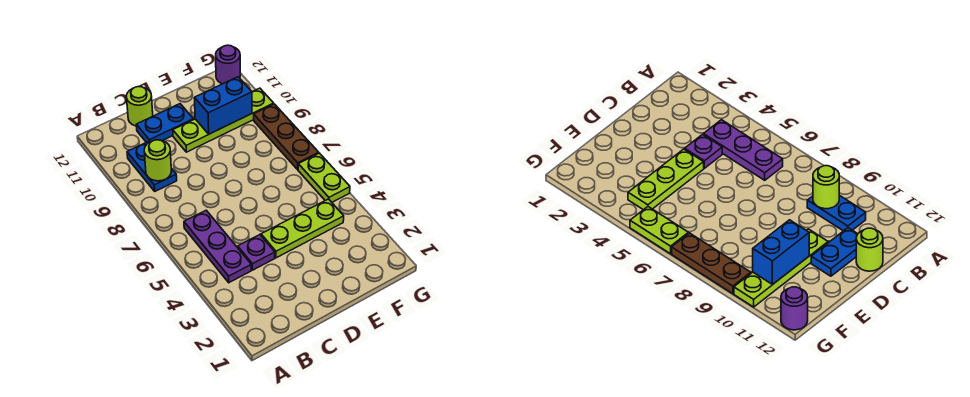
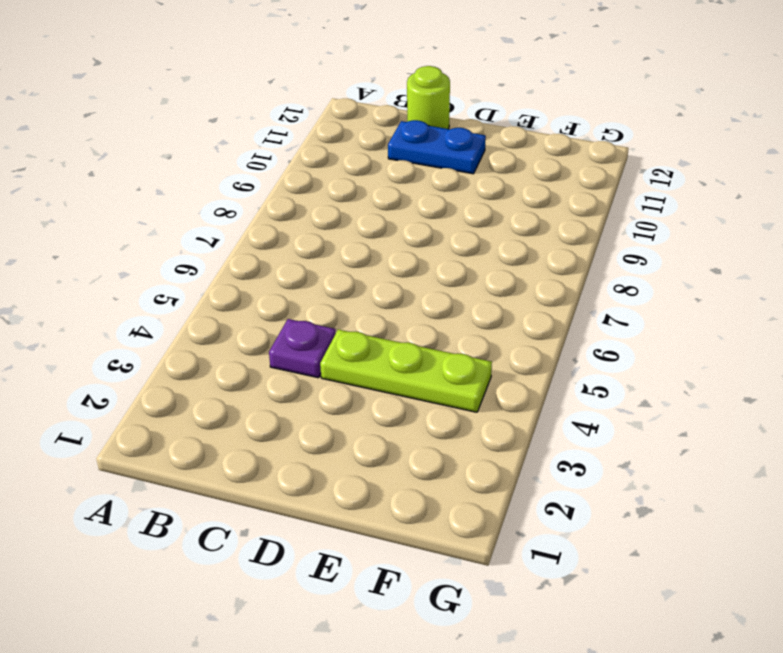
none -> purple 1x3 plate [184,210,251,283]
none -> blue 1x2 plate [127,141,177,191]
none -> lime 1x4 plate [173,88,274,152]

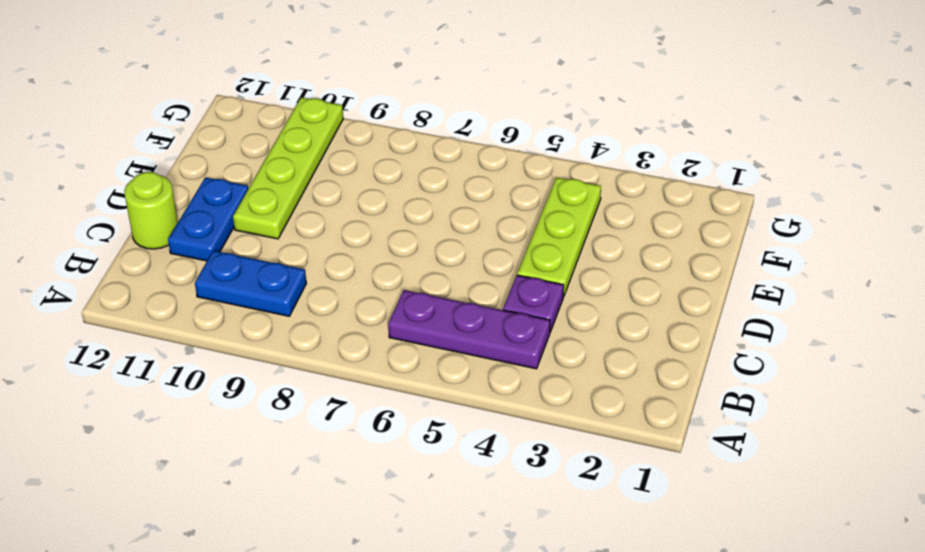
none -> lime 1x2 plate [298,153,350,202]
none -> brown 1x3 plate [254,104,319,169]
none -> purple 1x1 round brick [216,45,240,84]

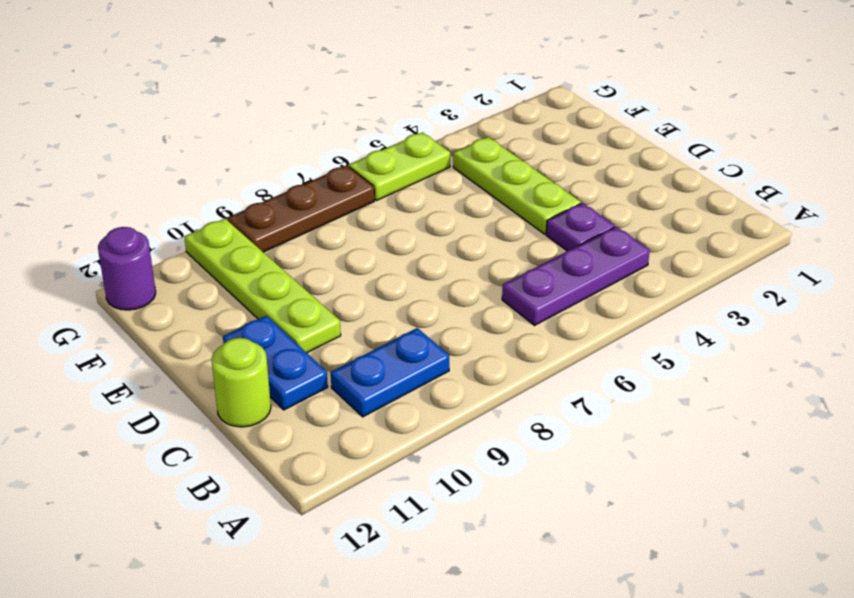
none -> lime 1x1 round brick [144,140,171,181]
none -> blue 1x2 brick [194,77,252,134]

